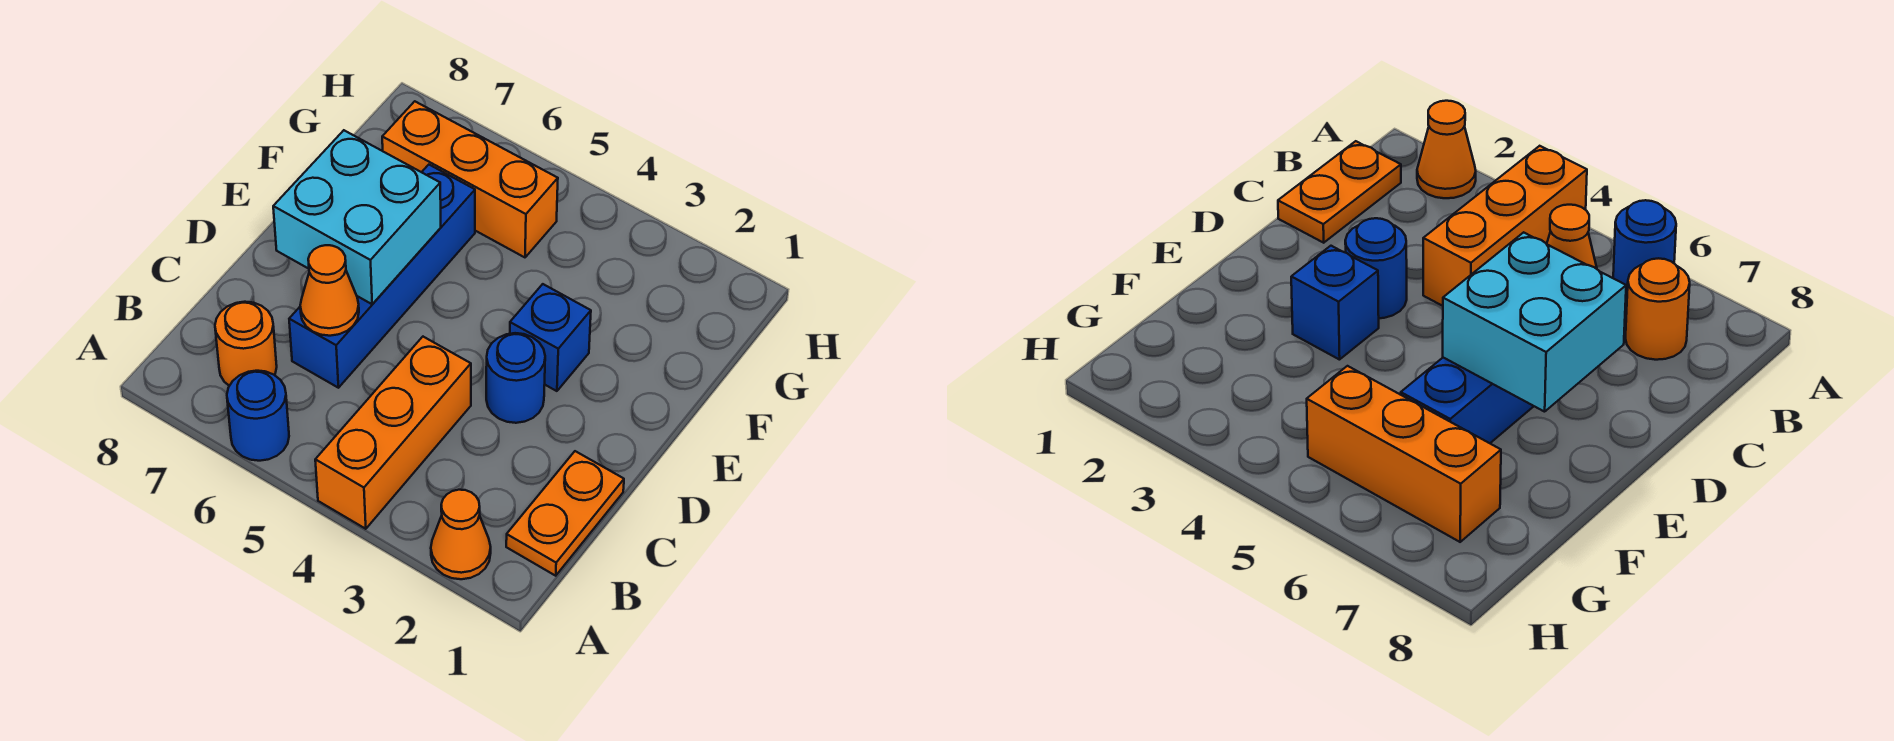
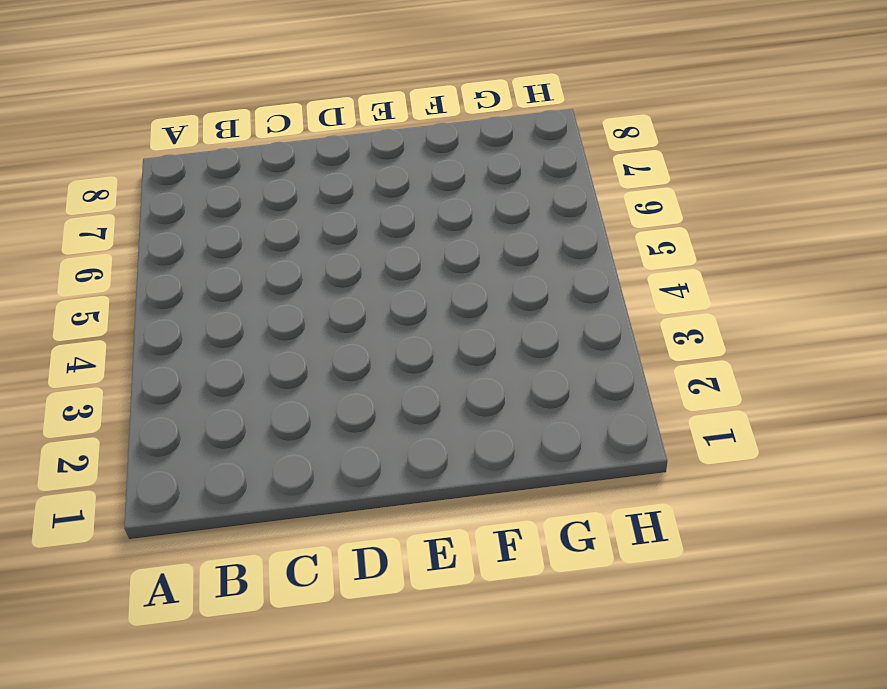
none -> orange 1x1 cone [431,490,491,579]
none -> orange 1x3 brick [315,337,471,529]

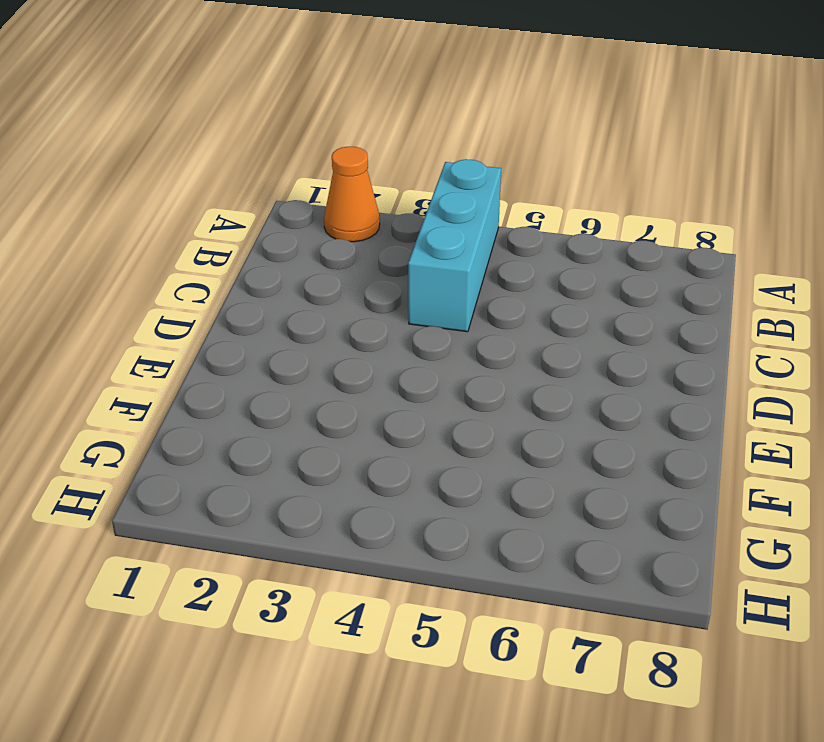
cyan 1x3 brick [408,159,501,332] -> orange 1x3 brick [315,337,471,529]
none -> blue 1x1 round brick [227,371,289,461]
none -> orange 1x2 plate [506,451,624,576]

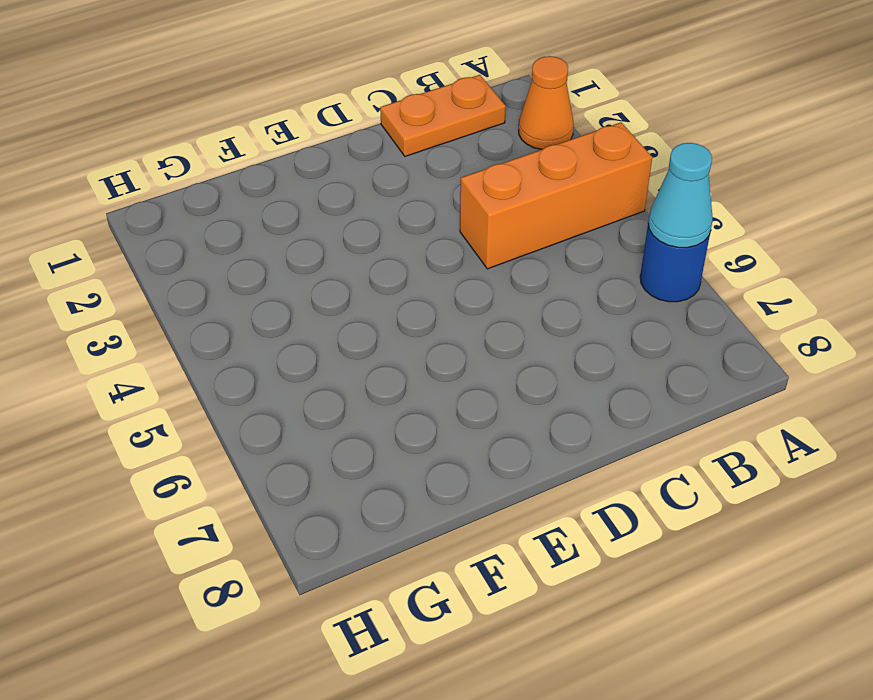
cyan 1x1 cone [648,143,713,248] -> none
none -> orange 1x1 round brick [215,302,277,386]
none -> blue 1x4 brick [289,165,475,388]

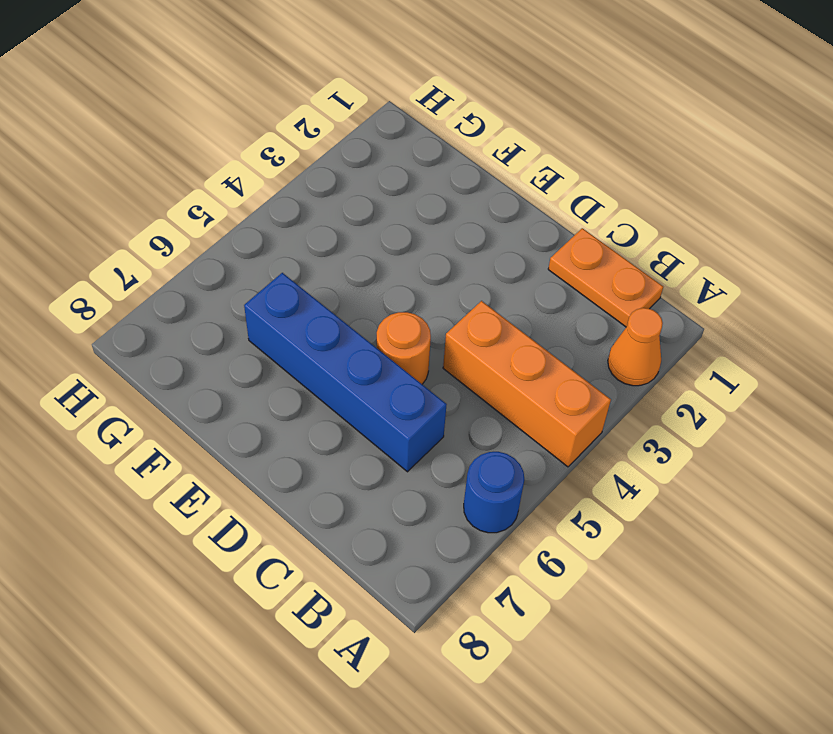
orange 1x1 round brick [377,312,431,384] -> orange 1x1 round brick moved to [215,302,277,386]
none -> blue 1x1 round brick [486,333,545,423]
none -> blue 1x1 brick [510,284,591,391]

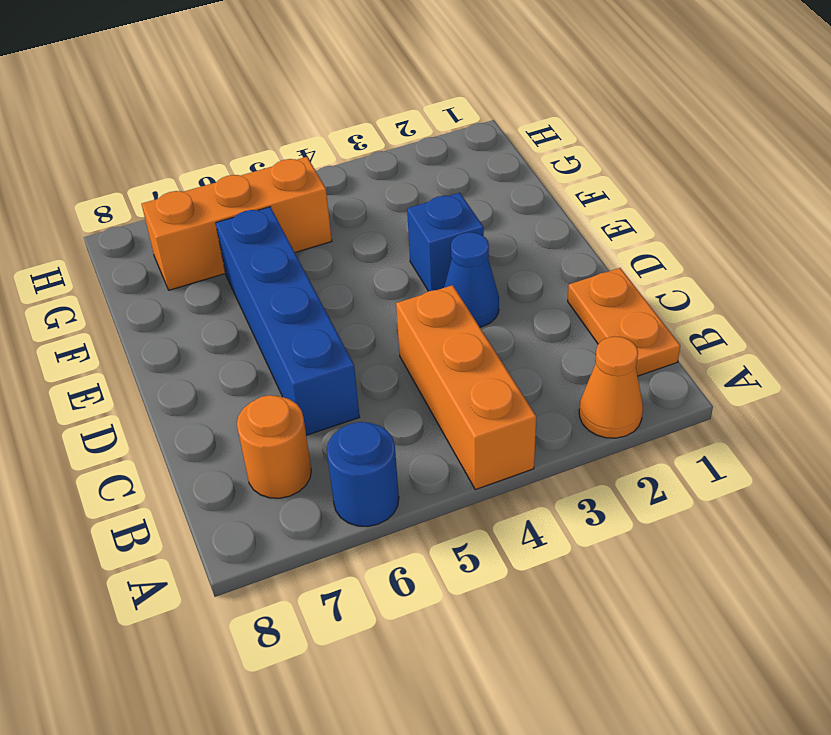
blue 1x1 cone [444,232,499,327] -> blue 1x1 round brick [486,333,545,423]
none -> orange 1x1 cone [300,245,359,336]
none -> cyan 2x2 brick [273,130,441,304]

